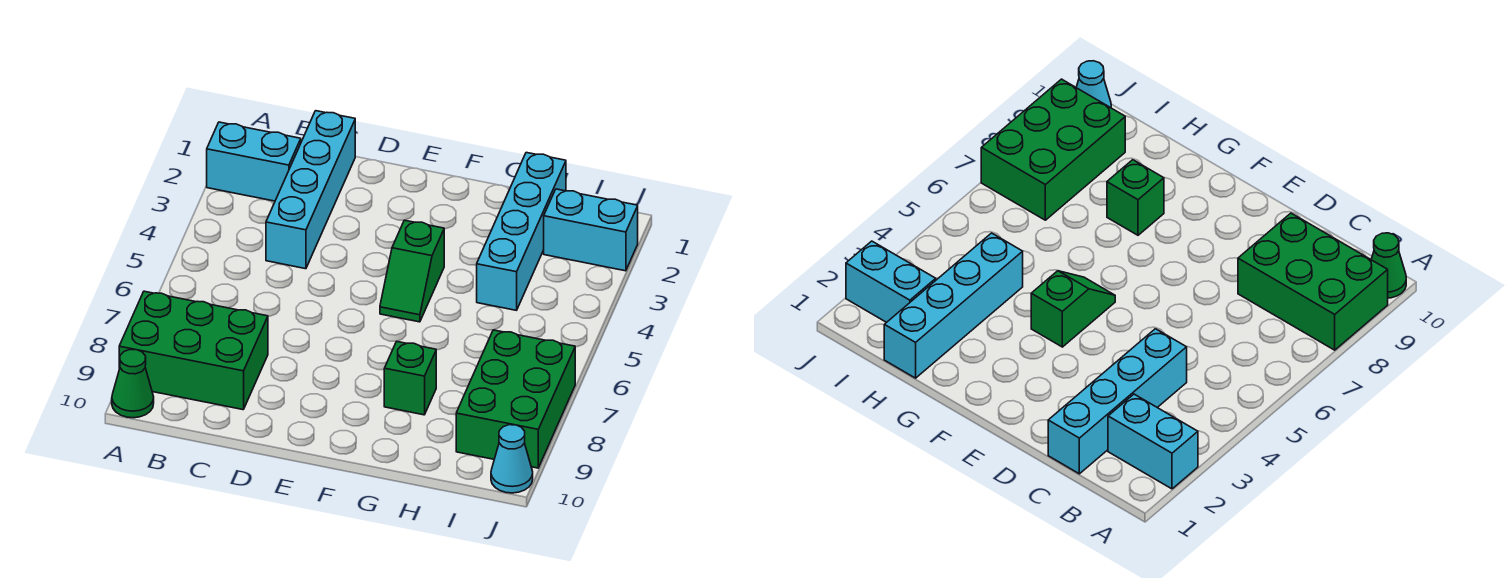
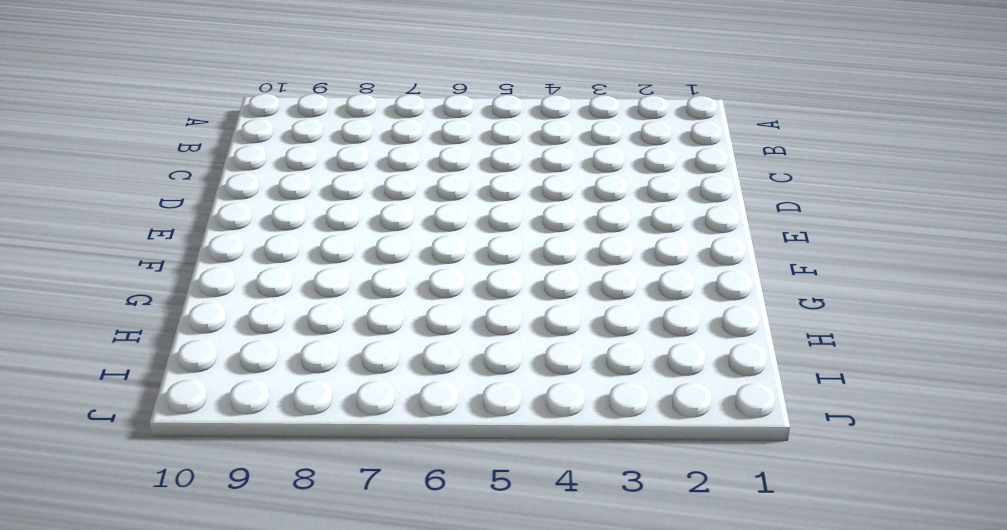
none -> cyan 1x2 brick [207,122,301,201]
none -> green 2x3 brick [119,291,268,410]

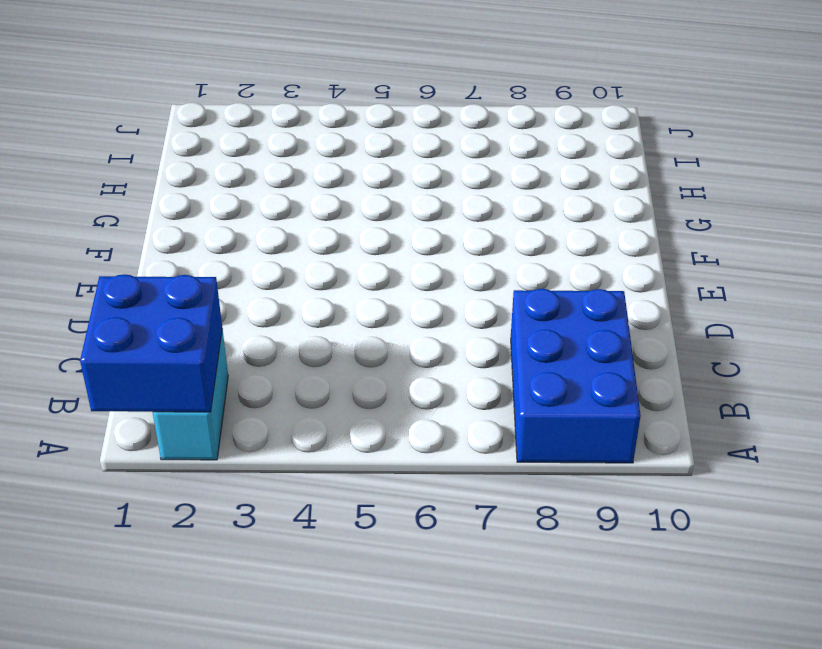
blue 2x2 brick [80,274,222,412] -> none
blue 2x3 brick [511,289,641,463] -> green 2x3 brick [119,291,268,410]
none -> green 1x1 cone [112,350,154,418]
none -> cyan 1x4 brick [266,111,355,269]

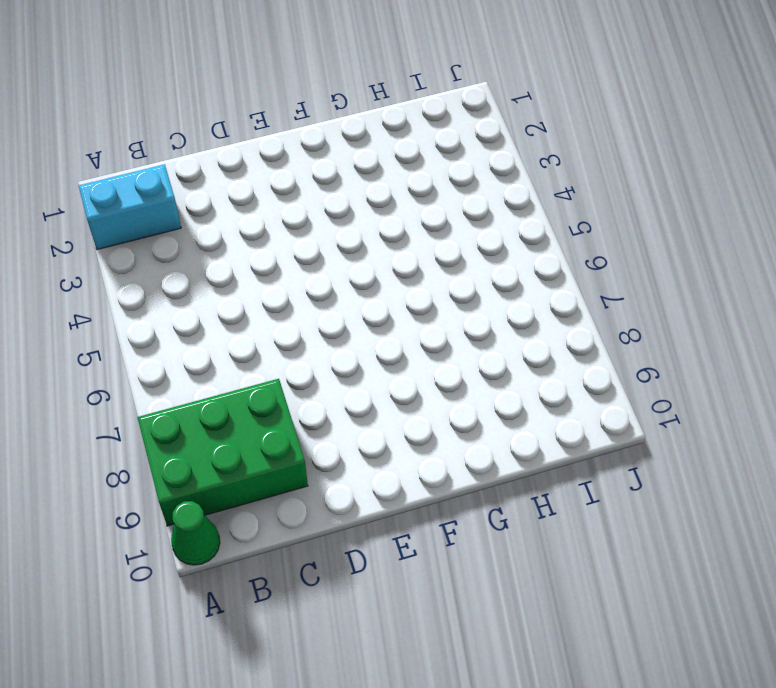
none -> cyan 1x4 brick [266,111,355,269]
none -> green 1x2 slope [380,220,444,322]

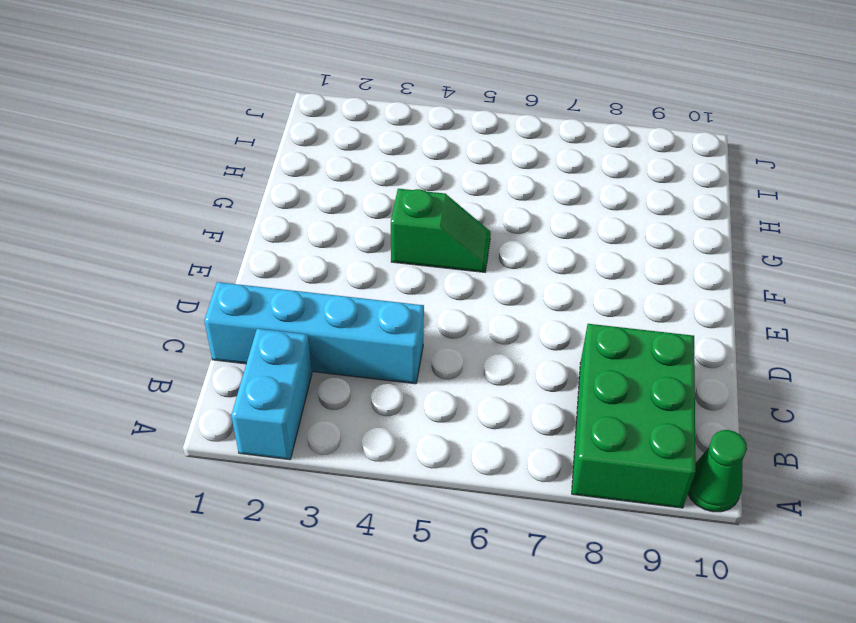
none -> green 1x1 brick [384,341,436,415]
none -> cyan 1x4 brick [477,153,566,310]

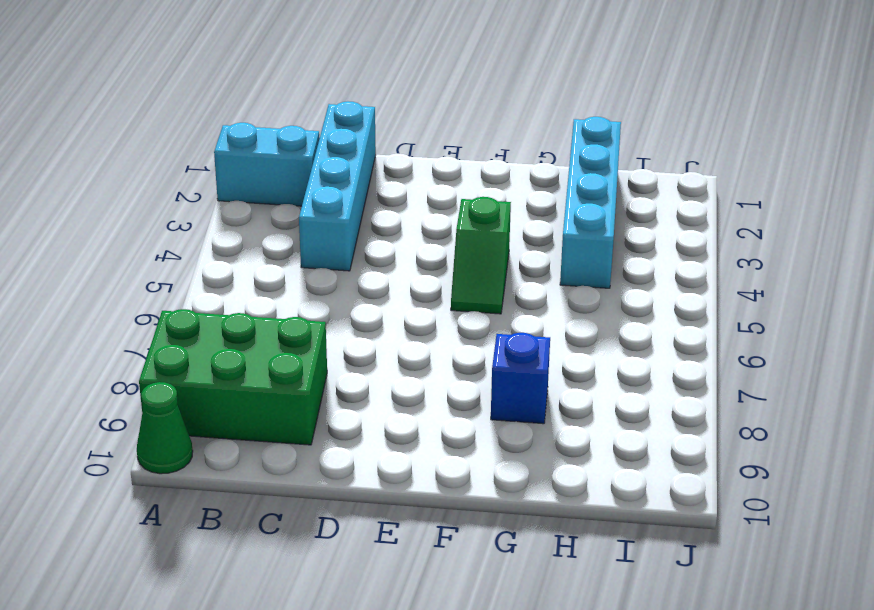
blue 1x1 brick [491,333,550,424] -> green 1x1 brick [384,341,436,415]
none -> cyan 1x2 brick [544,189,638,271]
none -> green 2x3 brick [456,330,575,468]

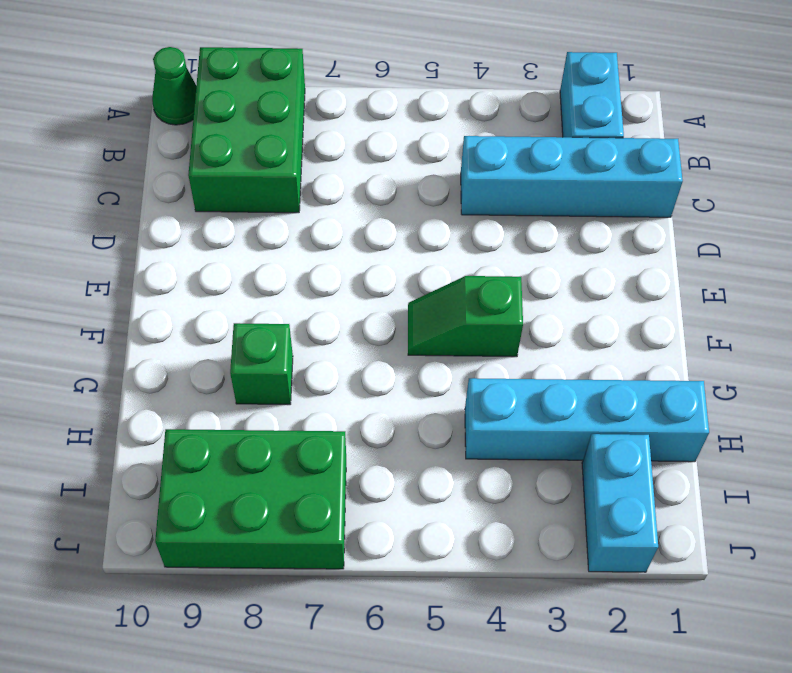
none -> cyan 1x1 cone [491,425,533,493]

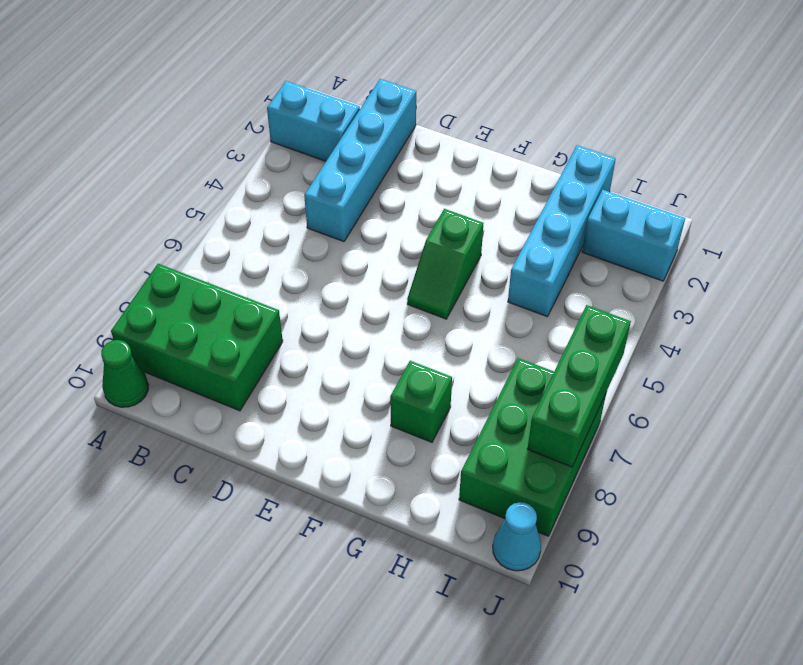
green 1x3 brick [528,305,631,467] -> none

